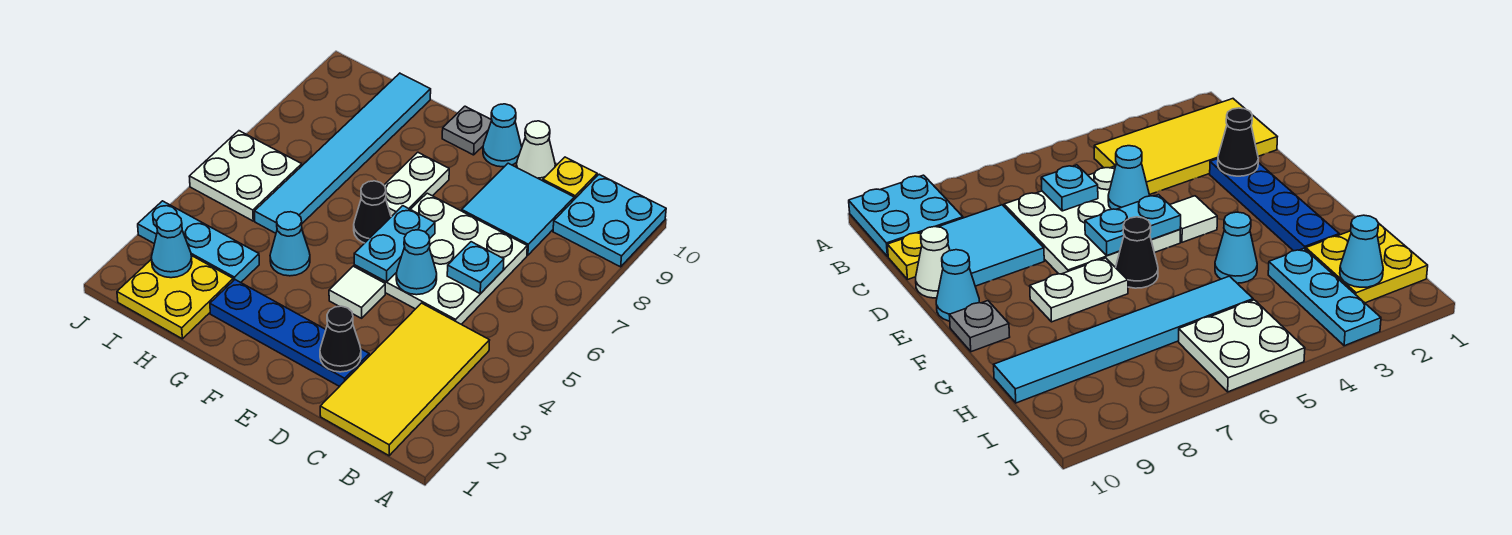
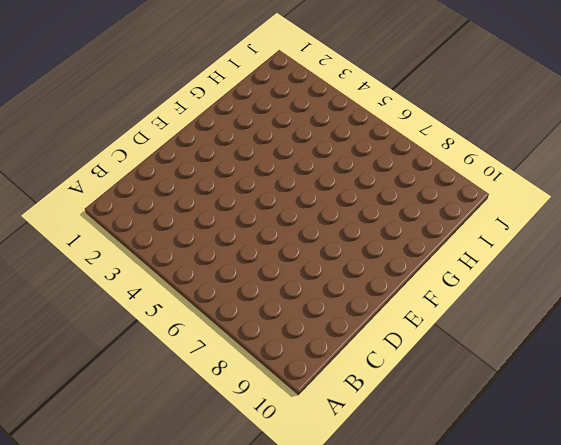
none -> cyan 2x2 plate [553,174,666,267]
none -> yellow 2x4 tile [320,303,490,456]
none -> white 3x3 plate [354,193,527,324]

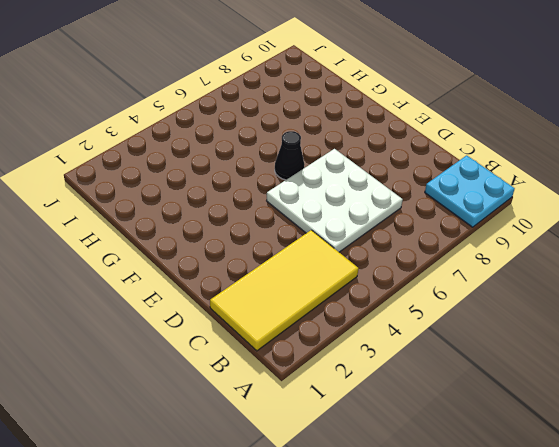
none -> cyan 2x2 tile [462,163,574,255]
none -> yellow 1x1 plate [543,157,597,199]
none -> blue 1x4 plate [210,280,369,387]

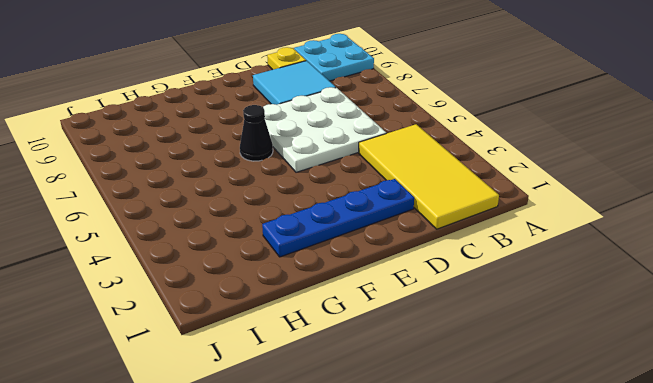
none -> white 1x1 cone [516,121,555,181]
none -> white 1x1 tile [329,266,385,318]
none -> cyan 1x1 cone [483,104,522,167]

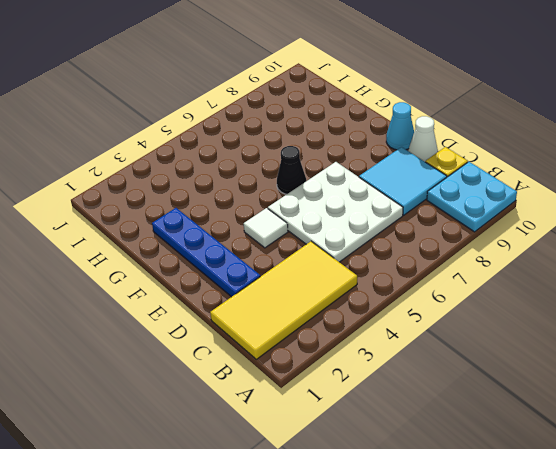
none -> white 1x2 plate [384,152,449,217]
none -> grey 1x1 plate [442,106,492,155]
none -> cyan 1x1 cone [270,212,310,276]

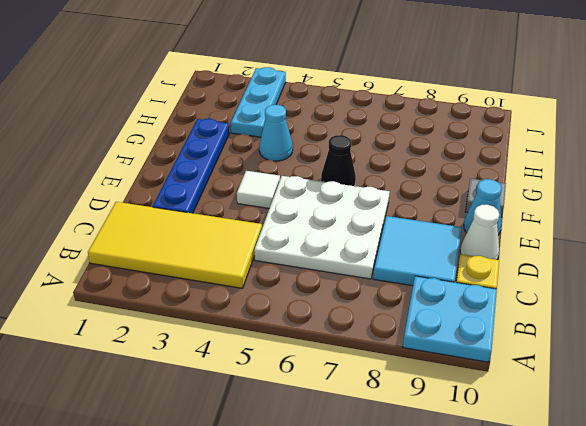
none -> white 1x2 plate [384,152,449,217]
none -> yellow 2x2 plate [117,255,233,339]
none -> cyan 1x6 tile [254,73,431,233]

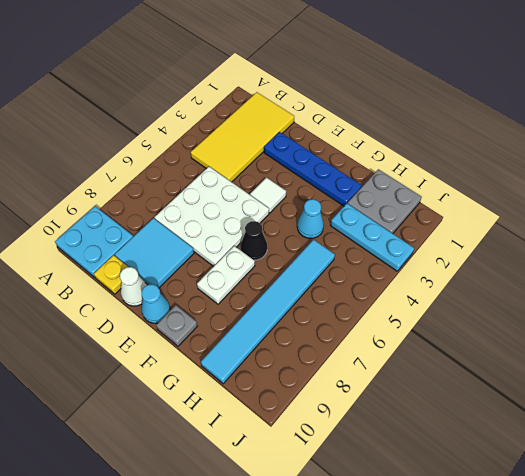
grey 2x2 plate [348,169,421,234] -> yellow 2x2 plate [117,255,233,339]
none -> white 2x2 plate [189,131,302,221]
none -> cyan 1x1 plate [447,242,504,294]
none -> black 1x1 cone [320,306,361,372]

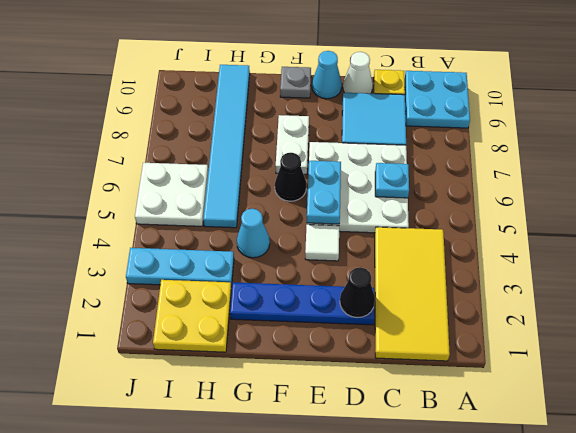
none -> cyan 1x1 cone [396,230,437,295]
none -> cyan 1x1 cone [151,213,192,278]

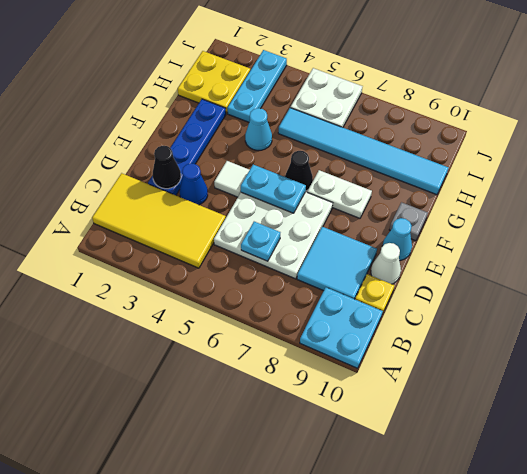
blue 1x1 cone [180,163,208,205] -> none
none -> cyan 1x1 cone [396,230,437,295]
none -> cyan 1x1 cone [151,213,192,278]

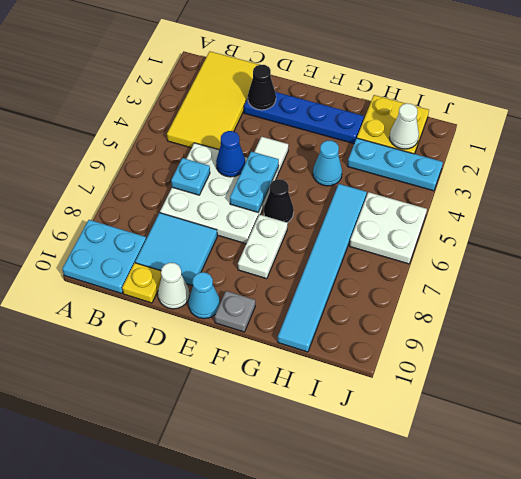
blue 1x1 cone [216,131,245,177] -> cyan 1x1 cone [396,230,437,295]
white 1x1 cone [390,103,419,149] -> cyan 1x1 cone [151,213,192,278]

